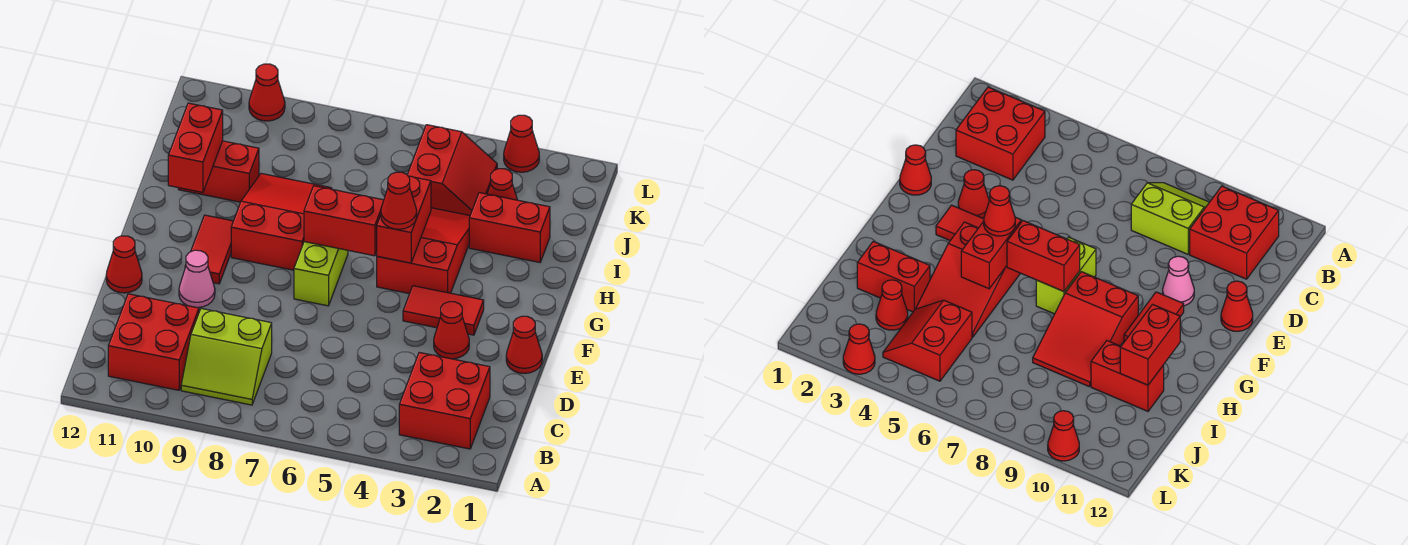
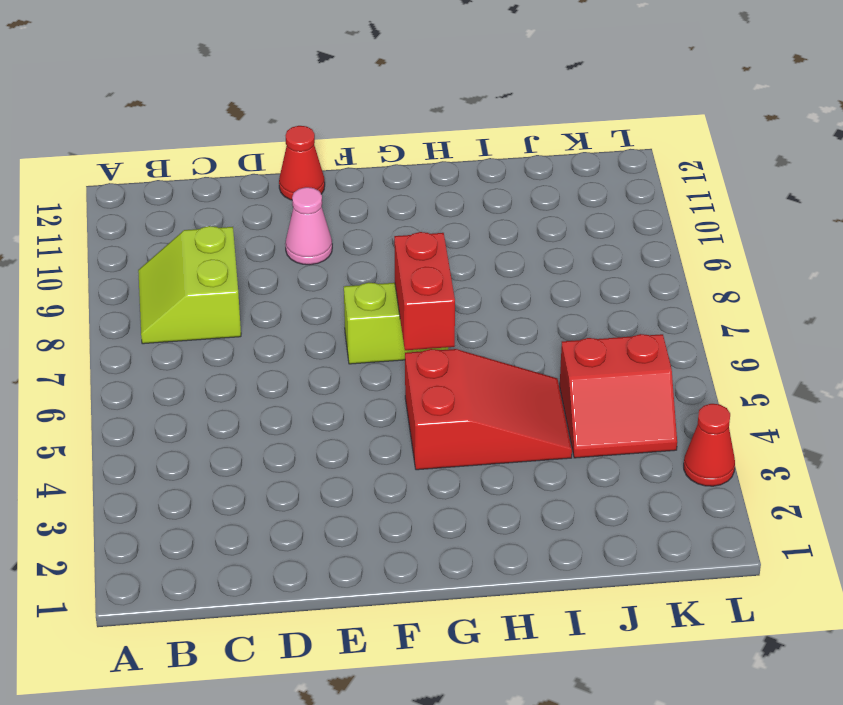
none -> red 2x2 brick [399,352,490,449]
none -> red 2x2 brick [108,294,199,390]
none -> red 1x1 cone [506,316,542,373]

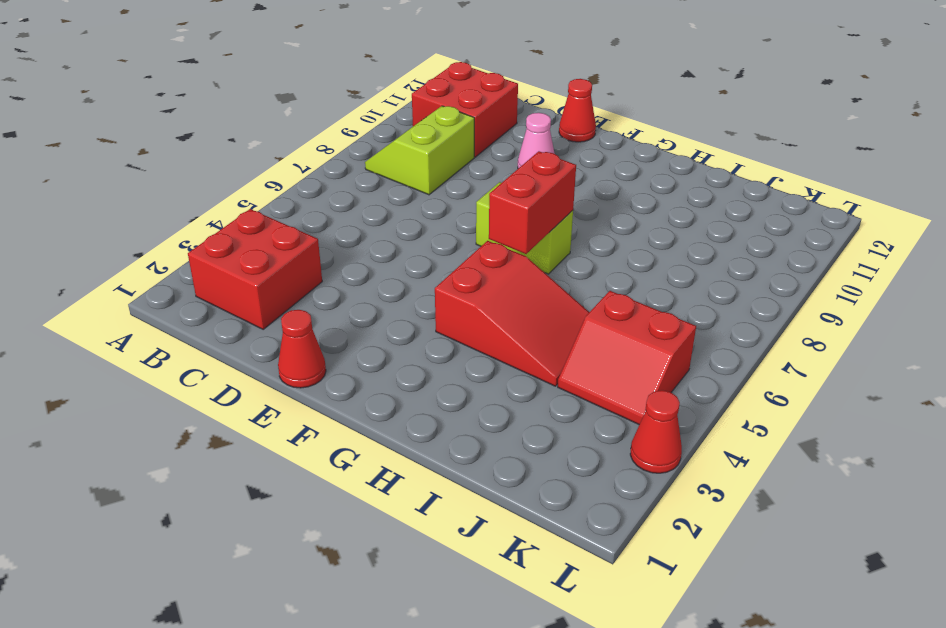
none -> red 1x1 cone [434,302,469,359]
none -> red 1x2 tile [403,286,484,335]
none -> red 1x2 tile [185,215,233,284]

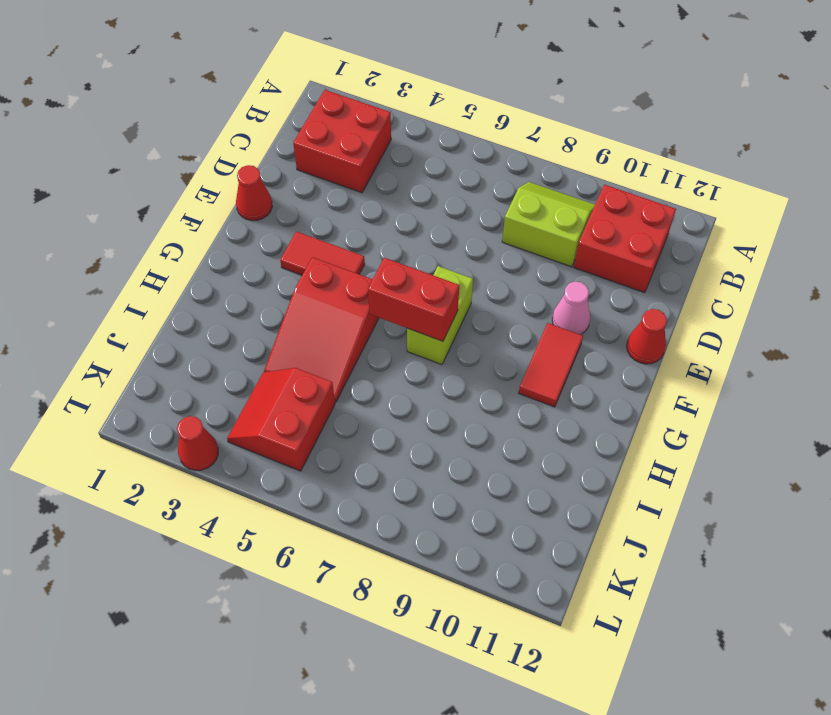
none -> red 1x1 cone [434,302,469,359]
none -> red 2x3 slope [231,174,332,270]
none -> red 1x2 brick [469,193,550,262]

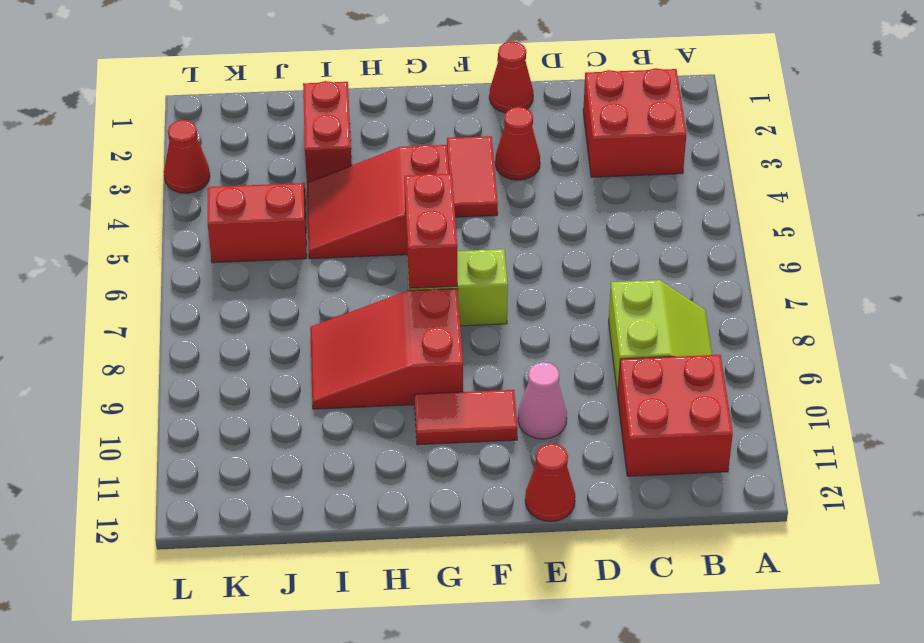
none -> red 1x2 brick [178,141,259,202]
none -> red 1x1 cone [487,169,517,200]
none -> red 1x1 cone [249,64,285,121]

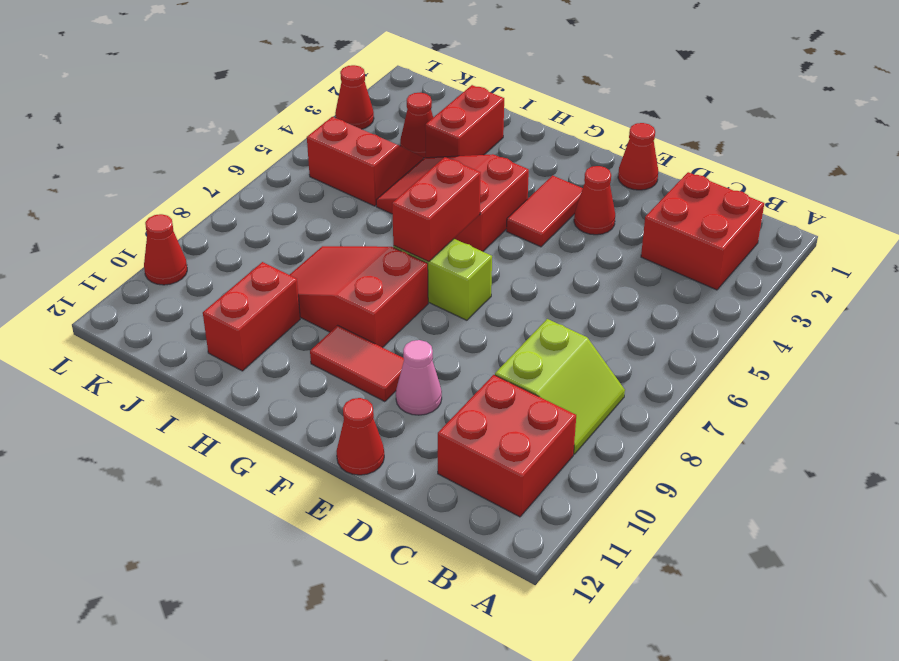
none -> red 1x2 brick [377,176,431,263]
none -> red 1x2 brick [168,103,223,192]
none -> red 1x1 cone [381,172,417,229]

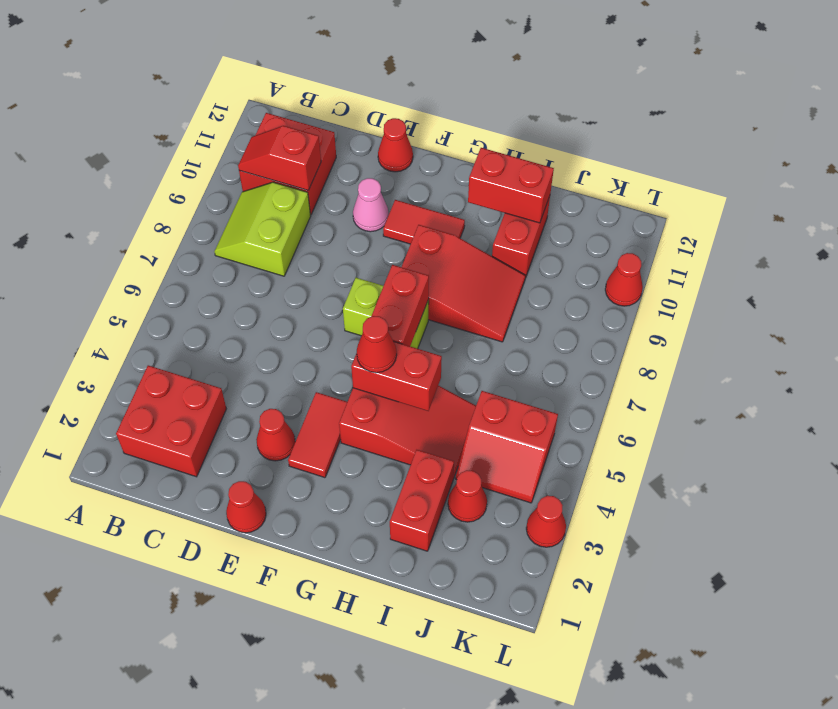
red 1x2 slope [238,126,321,190] -> none

